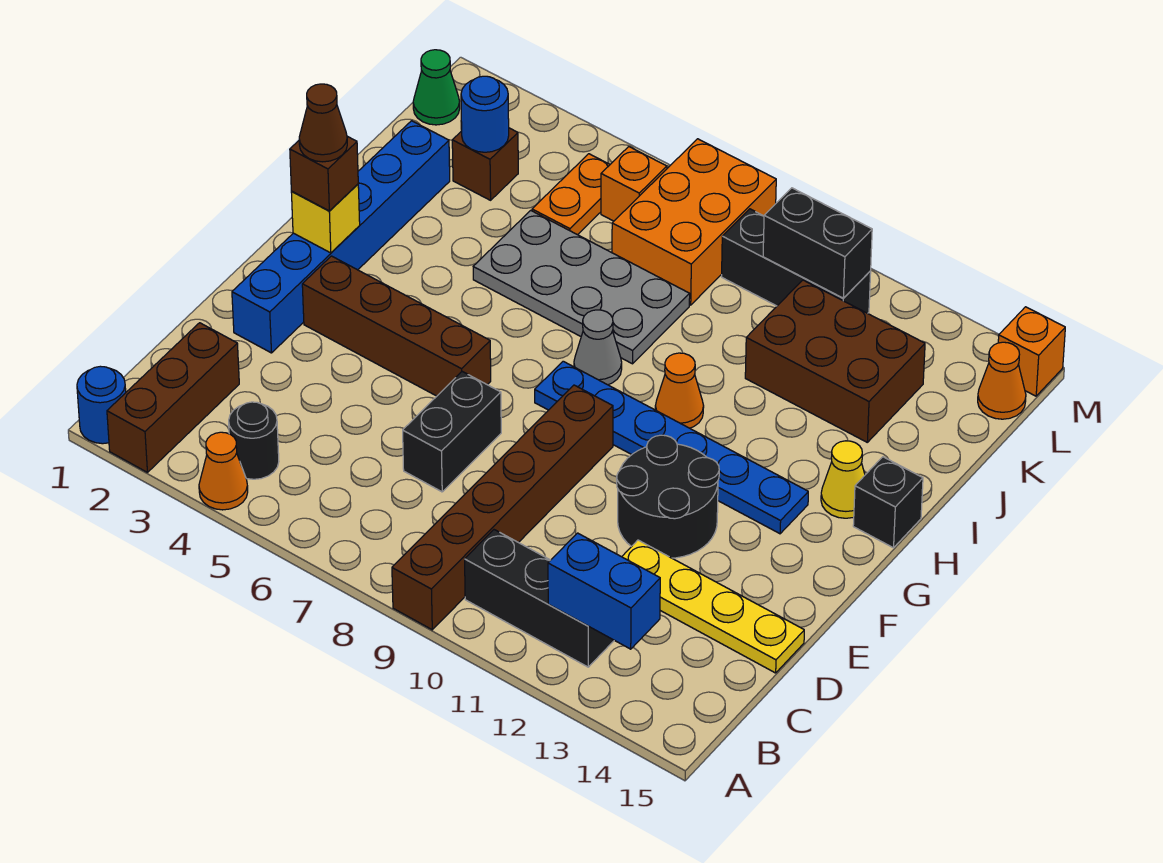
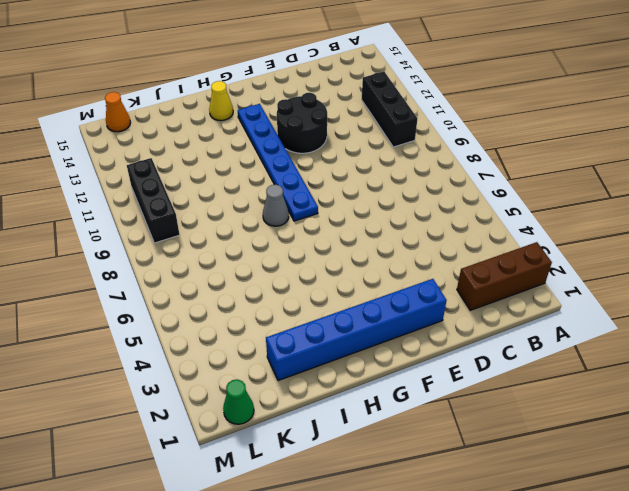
none -> blue 1x1 round brick [77,366,126,444]
none -> orange 1x1 cone [199,432,248,510]
none -> brown 1x6 brick [392,385,613,630]
none -> black 1x1 round brick [229,402,279,479]

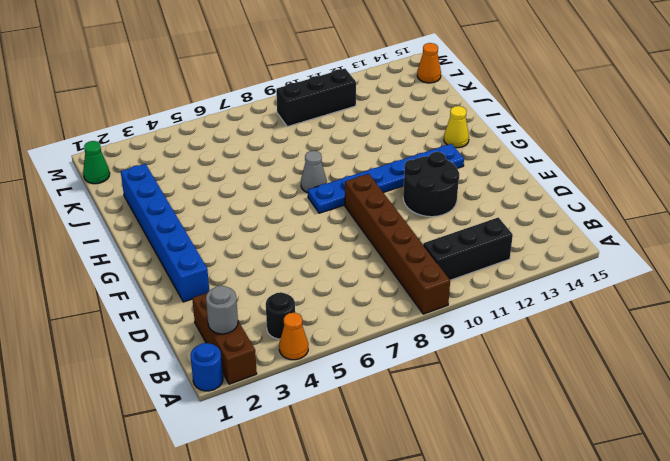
grey 1x1 round brick [206,286,238,334] -> none
none -> black 1x2 brick [403,372,501,492]
none -> yellow 1x4 plate [622,540,804,673]
none -> brown 1x4 brick [302,256,491,396]
none -> orange 1x1 cone [655,353,704,428]

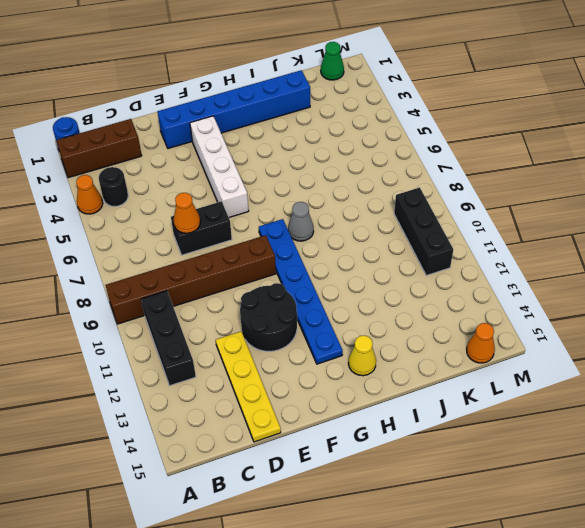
orange 1x1 cone [173,193,200,233] -> orange 1x1 cone moved to [655,353,704,428]
white 1x4 brick [190,116,249,217] -> brown 1x4 brick [302,256,491,396]
none -> black 1x1 brick [853,457,923,548]
none -> grey 2x4 plate [473,210,690,364]
none -> brown 2x3 brick [745,280,925,442]
none -> brown 1x1 brick [452,128,518,200]

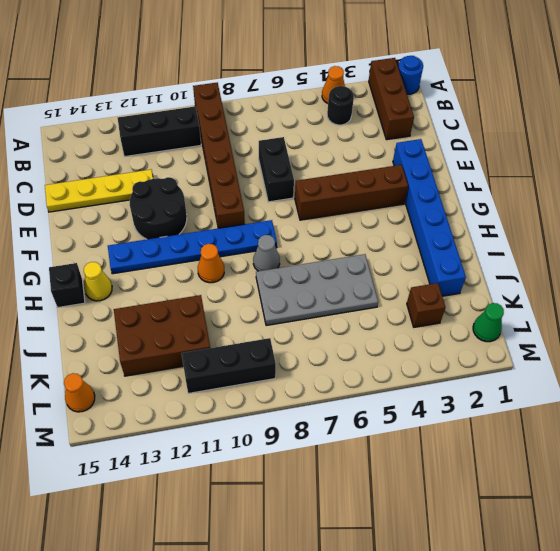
none -> orange 1x2 plate [532,154,610,235]
none -> orange 2x3 brick [612,139,776,305]
none -> orange 1x1 brick [601,147,667,221]
none -> orange 1x1 brick [998,307,1065,396]

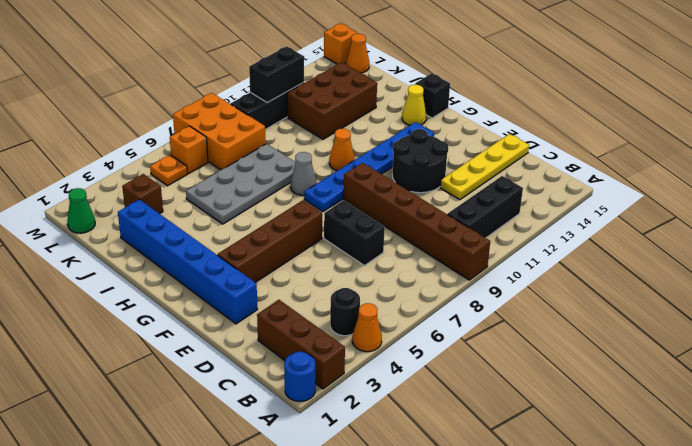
orange 1x1 plate [150,155,187,186] -> orange 1x2 plate [532,154,610,235]
none -> blue 1x2 brick [548,533,660,649]
none -> yellow 1x1 brick [291,184,360,253]
none -> blue 1x1 round brick [461,76,509,152]
none -> brown 1x1 brick [290,136,358,211]

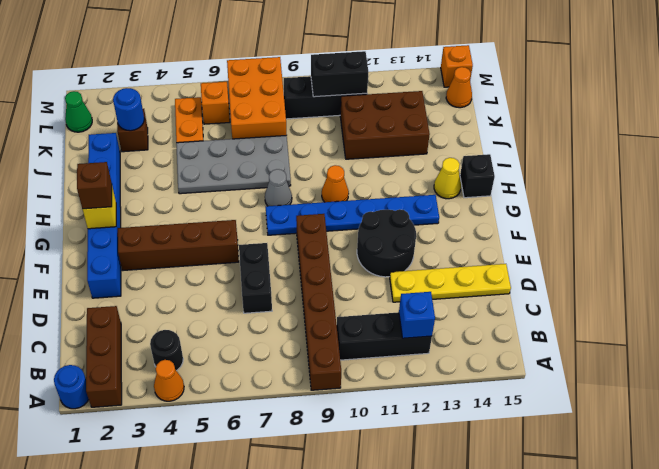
blue 1x1 brick [399,292,435,338] -> blue 1x2 brick [548,533,660,649]
none -> brown 1x1 cone [299,84,347,162]

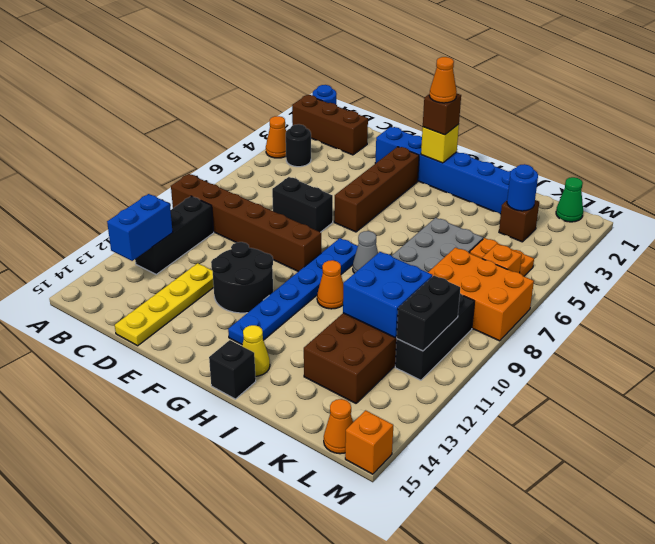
orange 1x1 cone [430,57,457,103] -> brown 1x1 cone [299,84,347,162]
blue 2x2 brick [343,252,432,338] -> none

